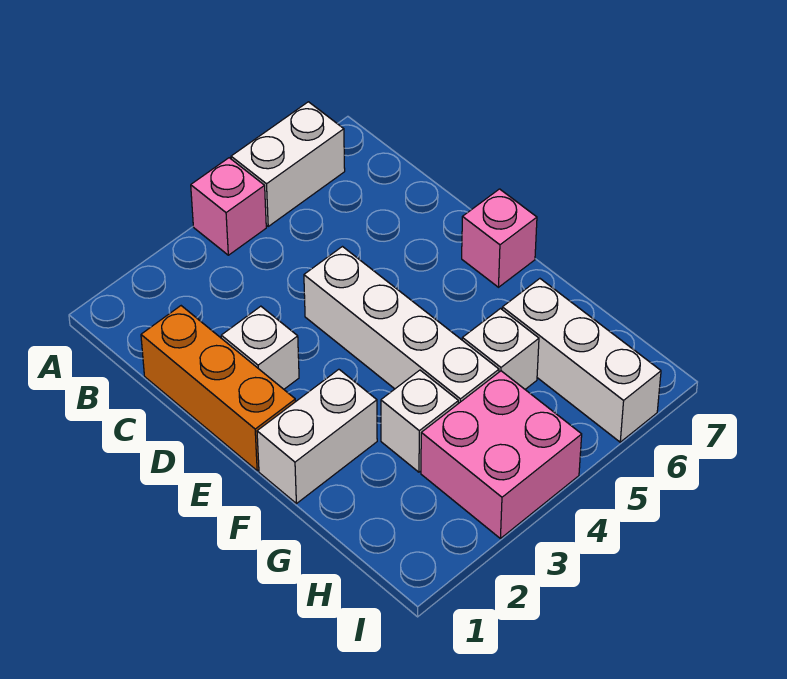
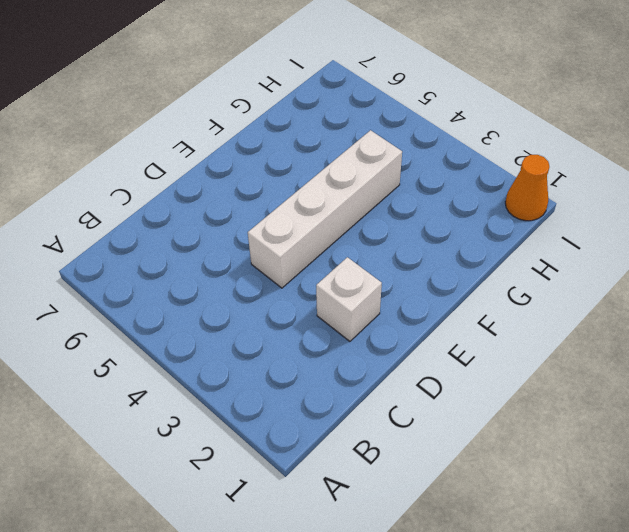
orange 1x1 cone [505,155,549,221] -> none
none -> pink 1x1 brick [191,158,266,255]
none -> white 1x2 brick [231,102,345,226]

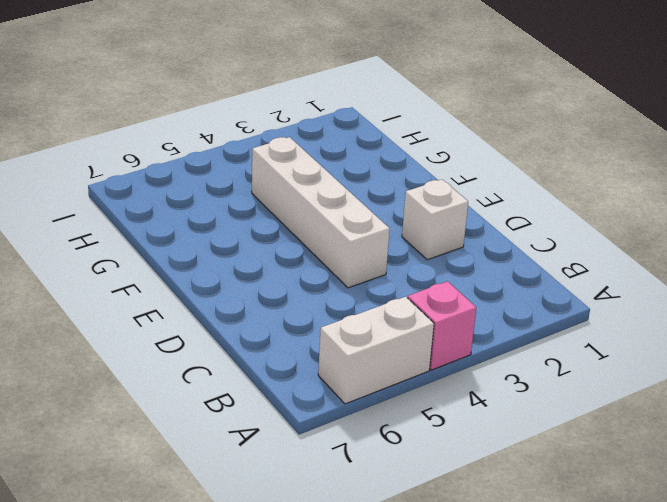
none -> orange 1x3 brick [141,306,296,471]
none -> pink 1x1 brick [462,189,537,287]

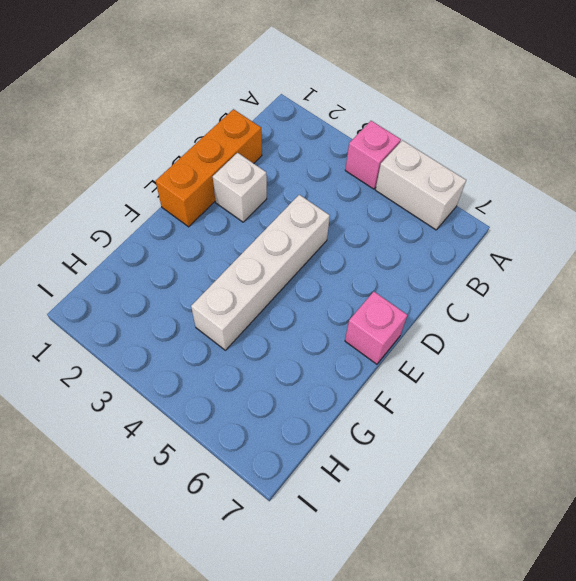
none -> white 1x2 brick [257,369,377,504]
none -> white 1x1 brick [381,370,458,472]

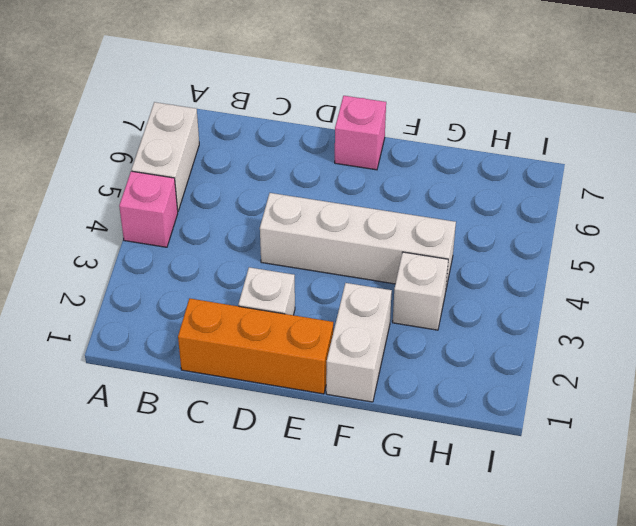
none -> white 1x1 brick [462,309,539,389]
none -> white 1x3 brick [502,279,661,442]

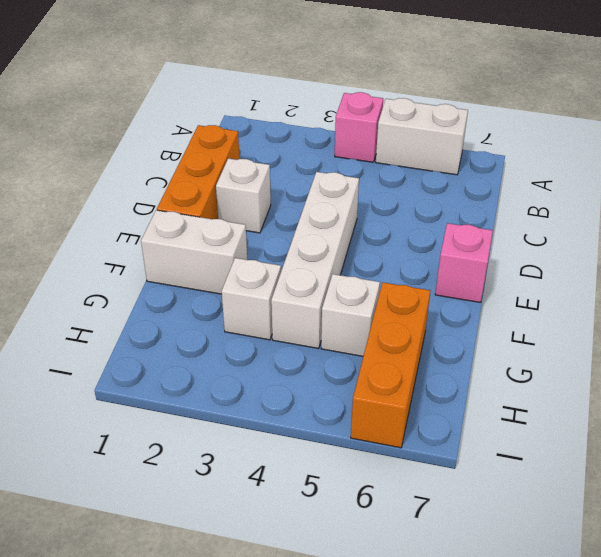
orange 1x3 brick [351,282,430,448] -> white 1x3 brick [502,279,661,442]
none -> pink 2x2 brick [421,371,582,538]

